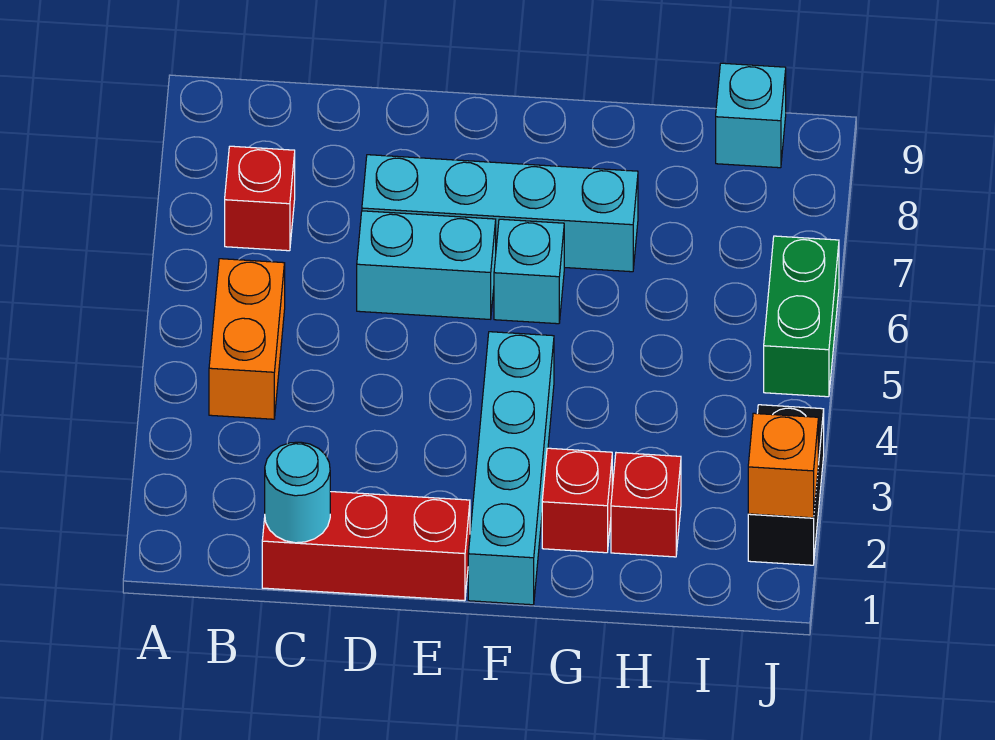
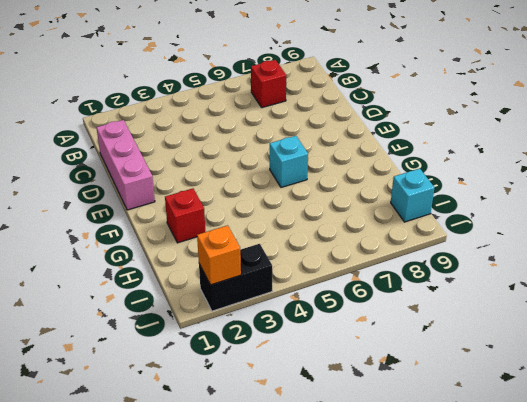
pink 1x3 brick [96,120,155,210] -> red 1x3 brick [262,492,470,601]
none -> orange 1x2 brick [209,259,285,419]
none -> cyan 1x2 brick [357,211,496,319]
none -> cyan 1x4 brick [362,155,638,272]

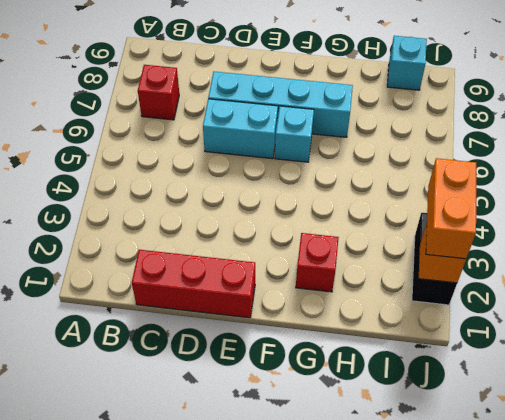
orange 1x2 brick [426,158,476,259] -> orange 1x2 brick moved to [209,259,285,419]
none -> cyan 1x4 brick [468,332,554,605]
none -> red 1x1 brick [611,453,681,557]
none -> green 1x2 brick [764,236,839,397]

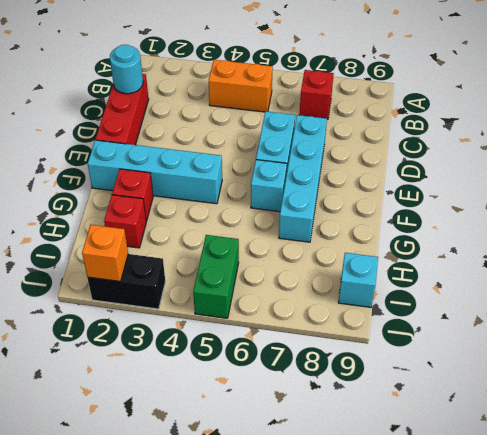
green 1x2 brick [193,235,239,318] -> green 1x2 brick turned to [764,236,839,397]

